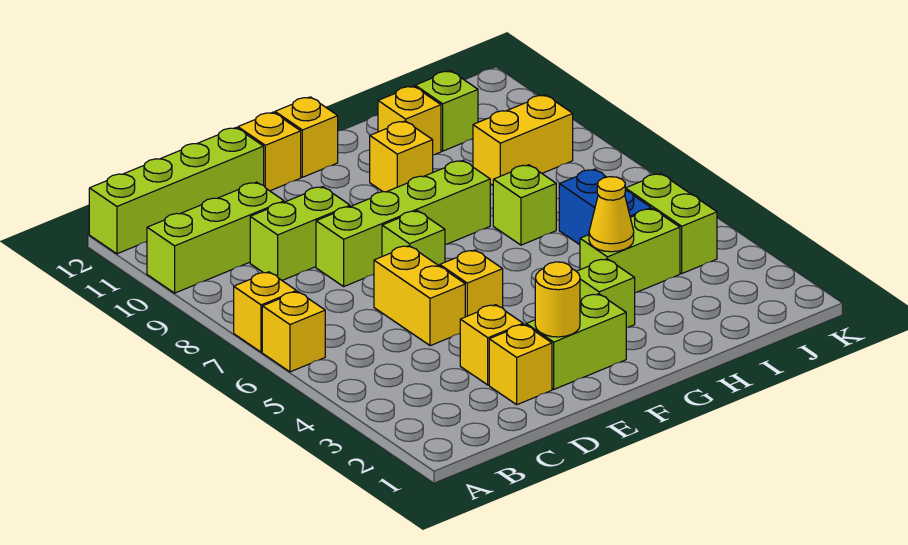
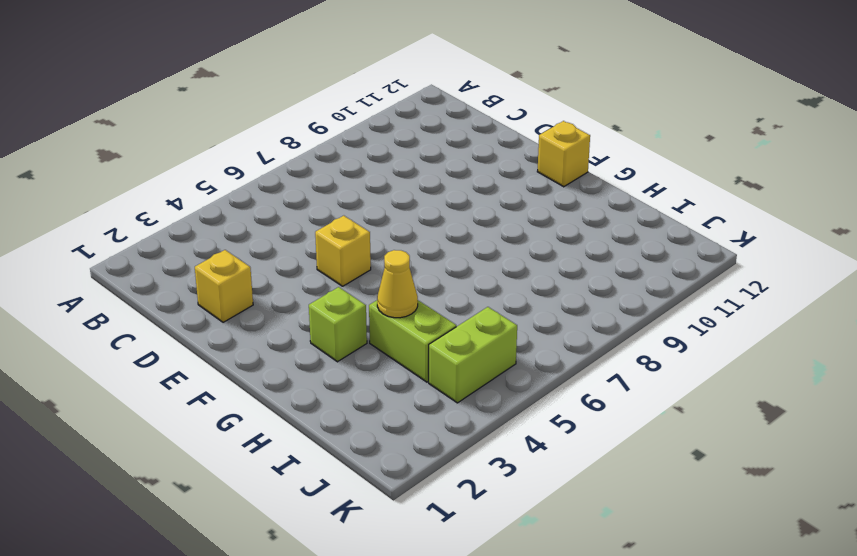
none -> yellow 1x1 brick [262,292,325,372]
none -> yellow 1x1 brick [234,272,296,352]
none -> lime 1x3 brick [147,182,284,293]

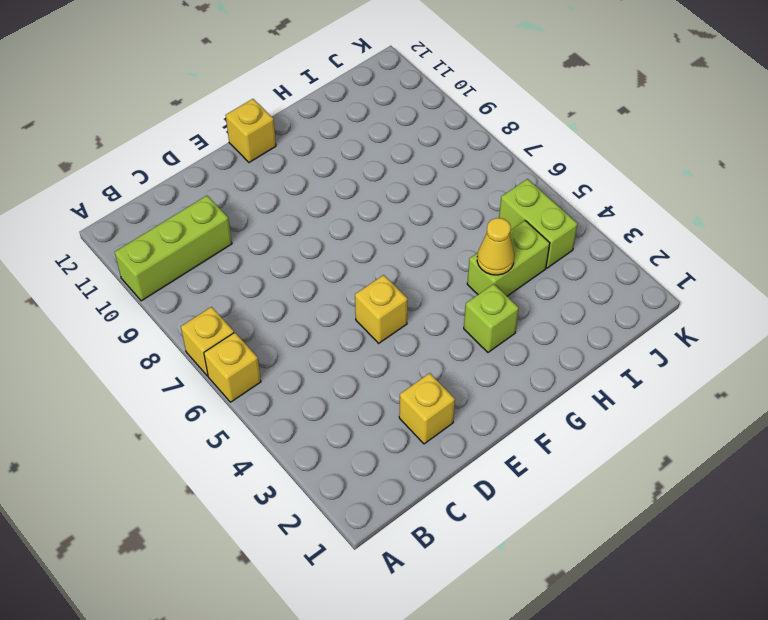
none -> lime 1x4 brick [89,128,264,254]
none -> lime 1x2 brick [250,187,350,280]
none -> yellow 1x1 brick [460,305,523,385]

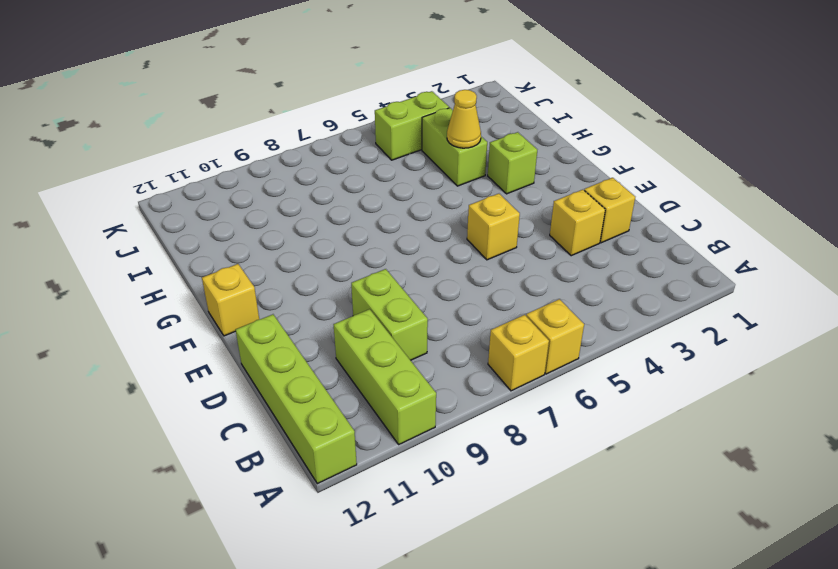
none -> yellow 1x2 brick [374,246,465,346]
none -> lime 1x4 brick [316,160,490,286]
none -> lime 1x2 brick [526,294,626,389]

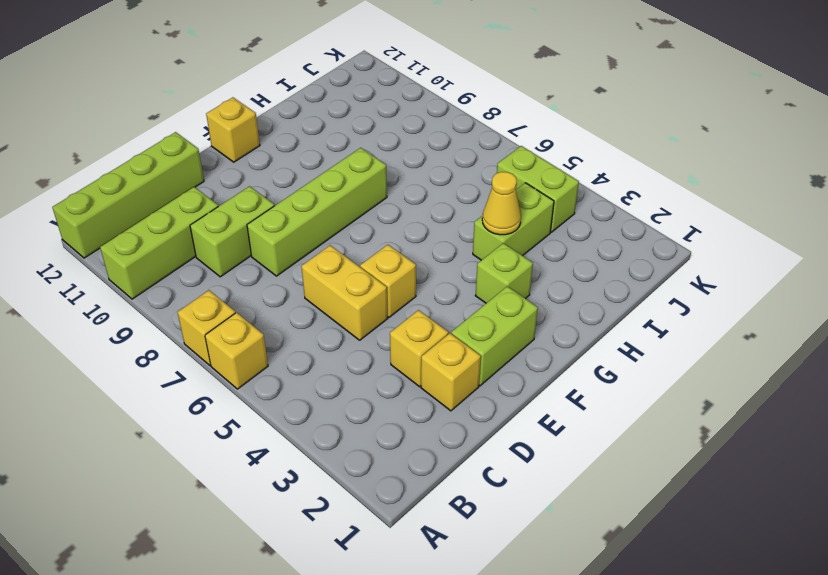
none -> lime 1x1 brick [382,211,445,266]
none -> yellow 1x1 brick [238,112,301,191]
none -> yellow 1x1 brick [370,121,433,192]

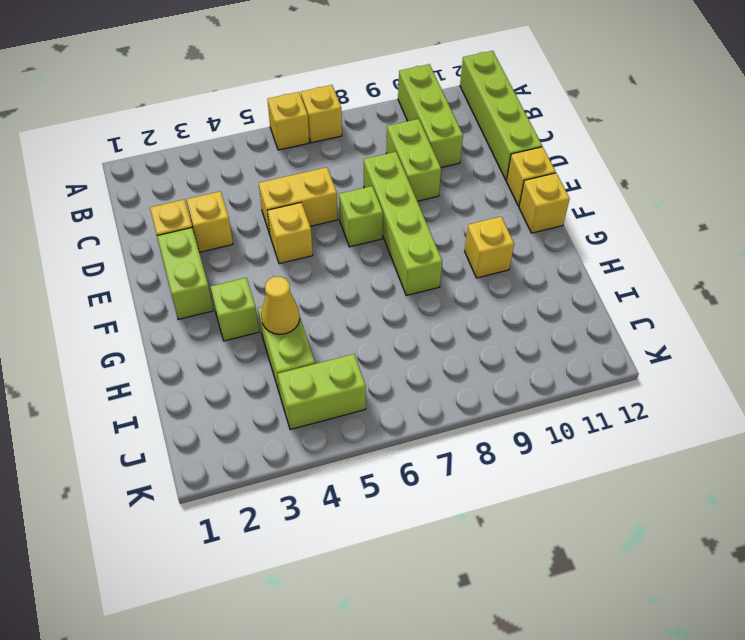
none -> lime 1x1 brick [493,165,556,245]
none -> yellow 1x1 brick [378,86,441,155]
none -> blue 1x2 brick [559,169,651,245]

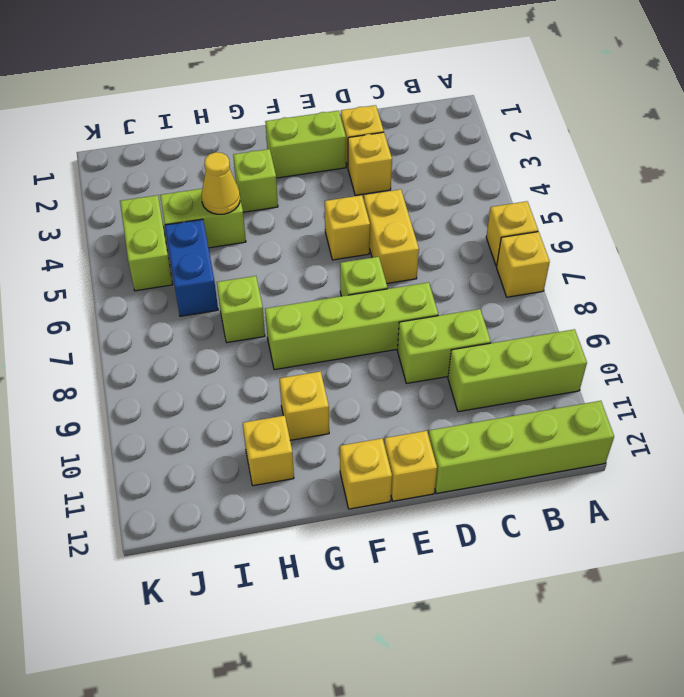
none -> yellow 1x2 brick [473,95,573,185]
none -> lime 1x1 brick [415,71,478,151]
none -> yellow 1x1 round brick [535,262,580,337]

